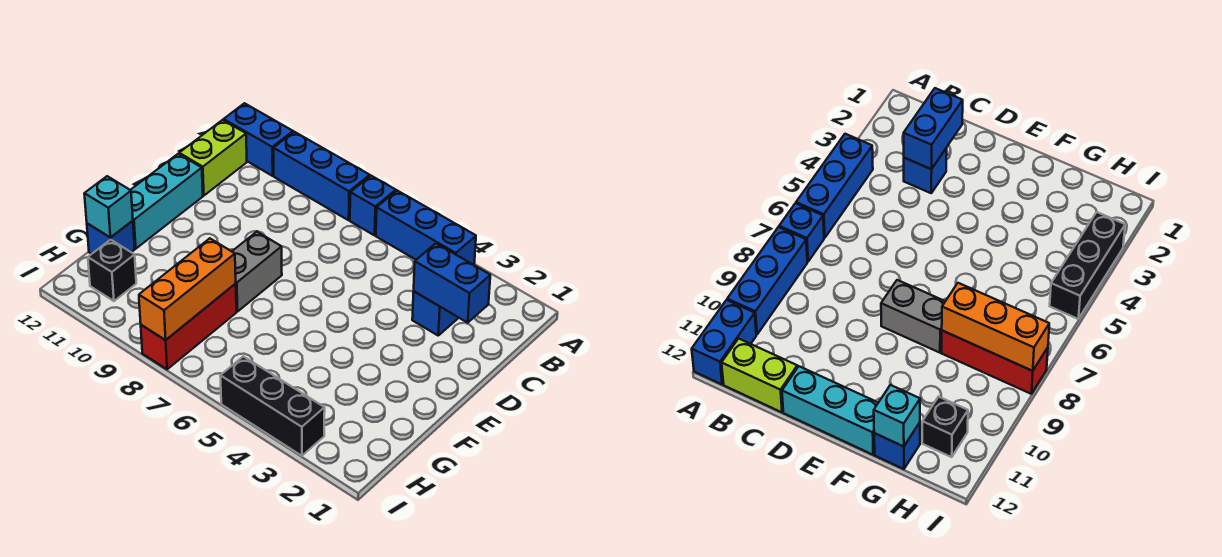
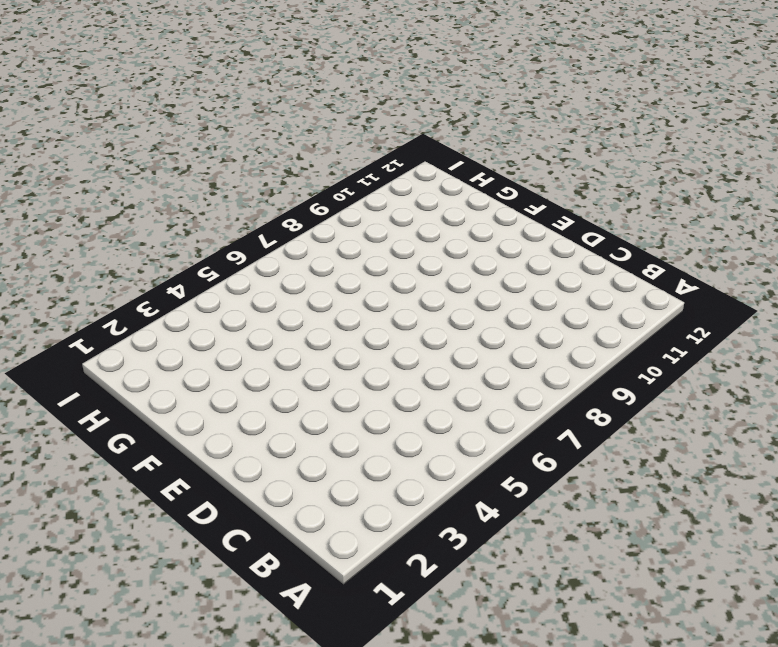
none -> blue 1x3 brick [376,191,476,265]
none -> blue 1x1 brick [350,176,396,235]
none -> blue 1x3 brick [274,132,370,220]

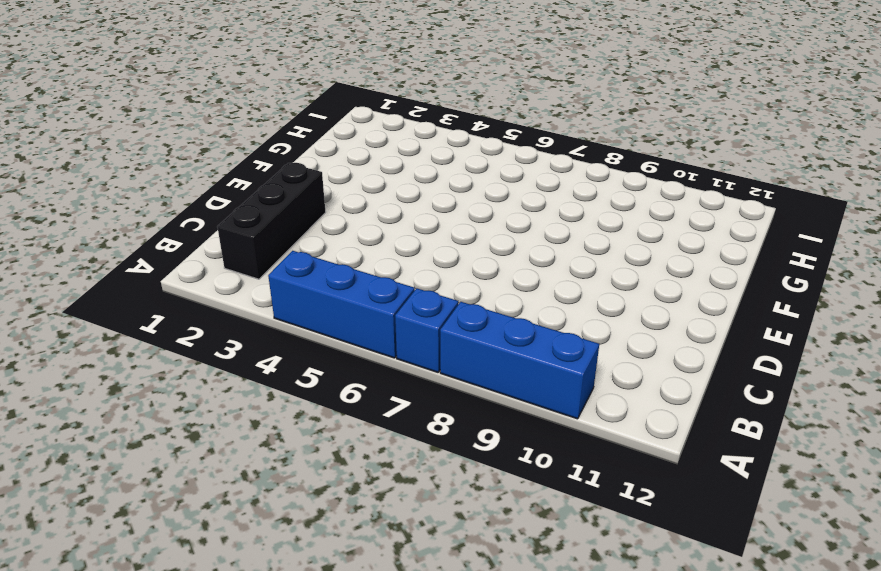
black 1x3 brick [217,163,326,279] -> black 1x3 brick turned to [220,356,325,456]
none -> blue 1x2 brick [224,103,293,176]
none -> lime 1x2 brick [179,120,247,196]
none -> blue 1x1 brick [412,292,459,335]

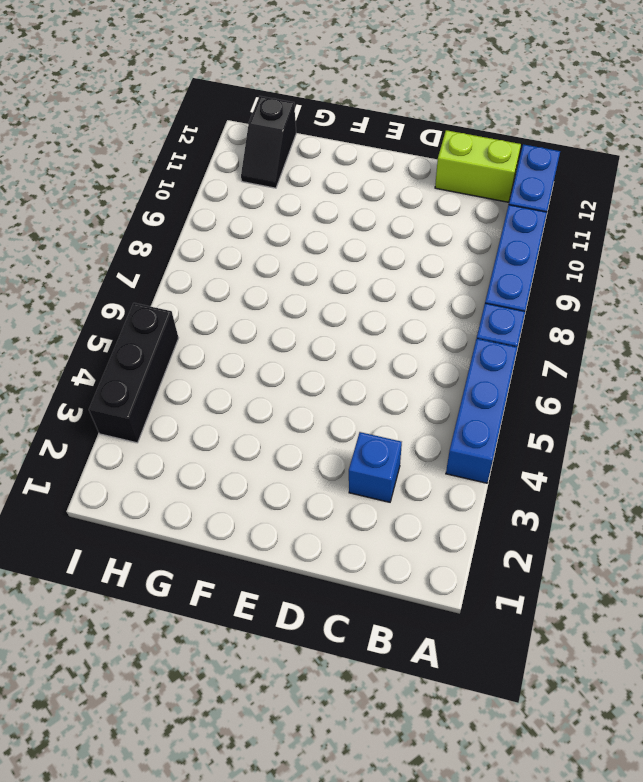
black 1x2 slope [241,96,296,188] -> black 1x1 brick [88,240,136,301]
none -> cyan 1x3 brick [131,154,203,249]
none -> grey 1x2 brick [232,232,282,312]
none -> red 1x3 brick [141,284,236,369]

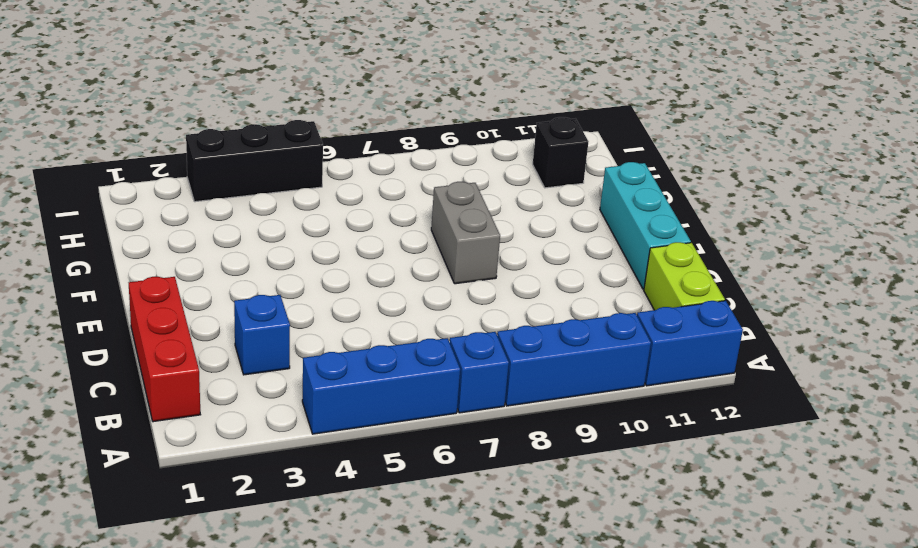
red 1x3 brick [129,277,200,422] -> red 1x3 brick moved to [141,284,236,369]
none -> blue 1x1 brick [87,221,135,254]
none -> blue 1x2 brick [414,243,490,323]
none -> orange 1x3 brick [139,238,236,340]

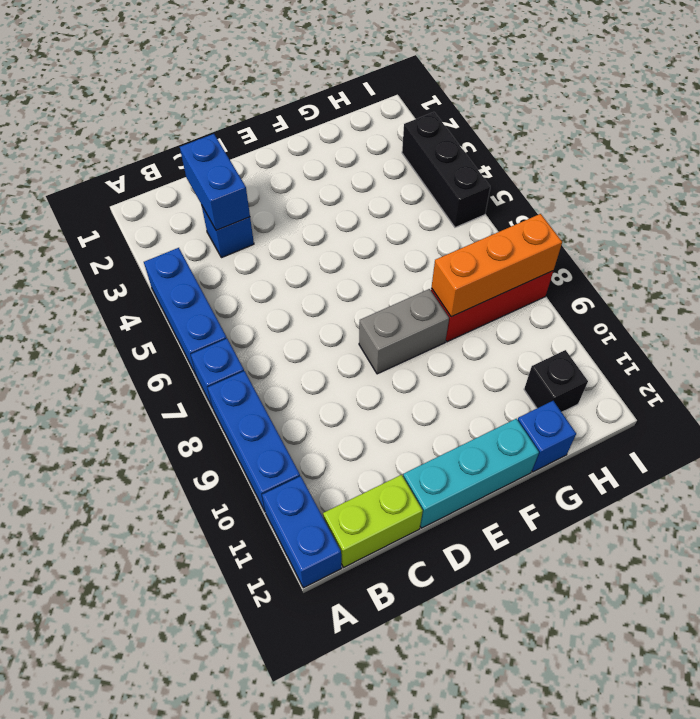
none -> cyan 1x1 brick [84,176,133,238]

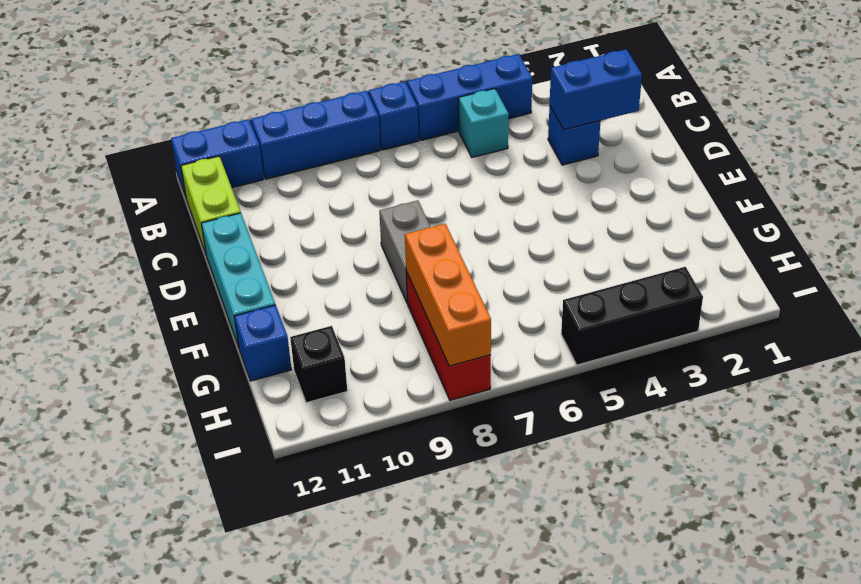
cyan 1x1 brick [459,89,509,157] -> cyan 1x1 brick moved to [84,176,133,238]

